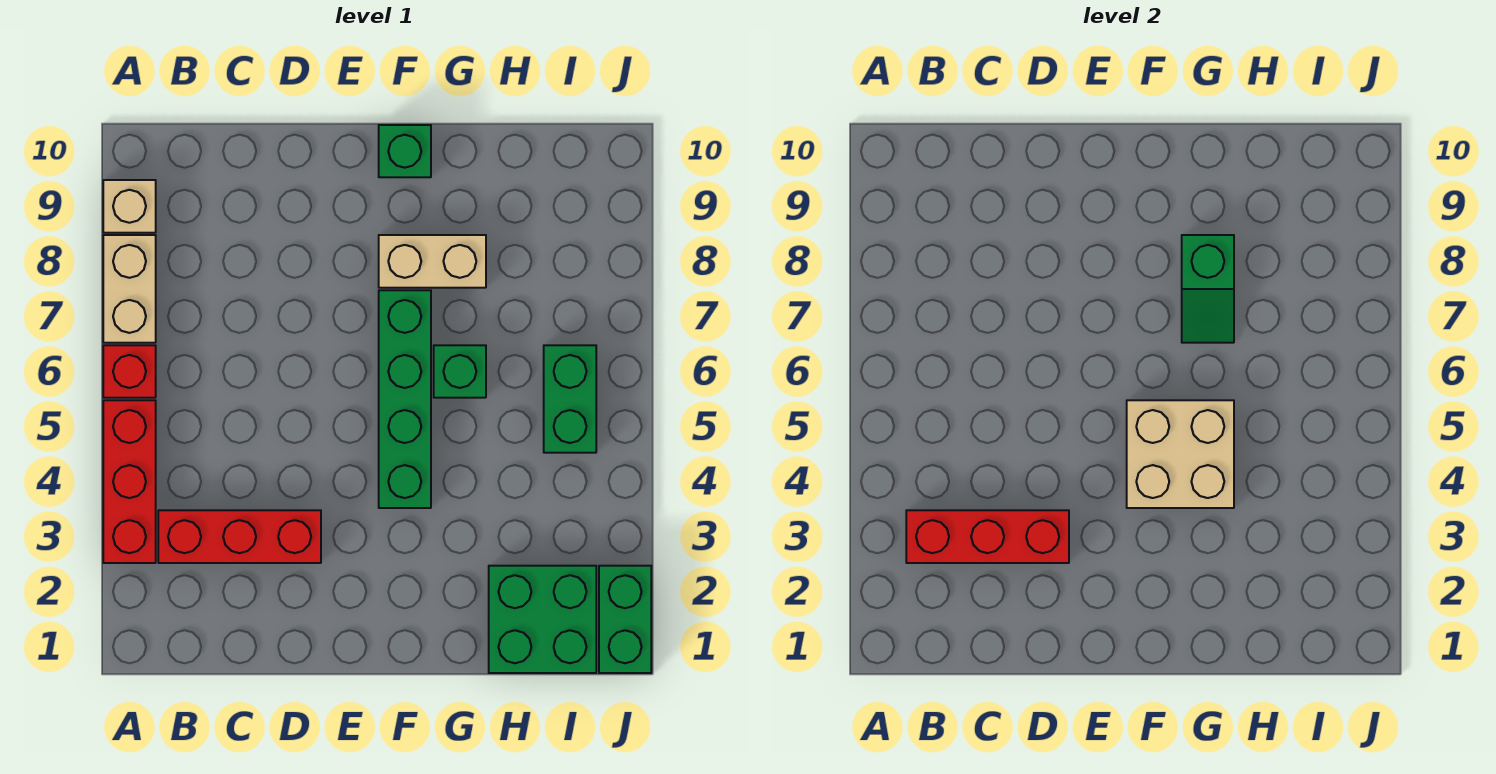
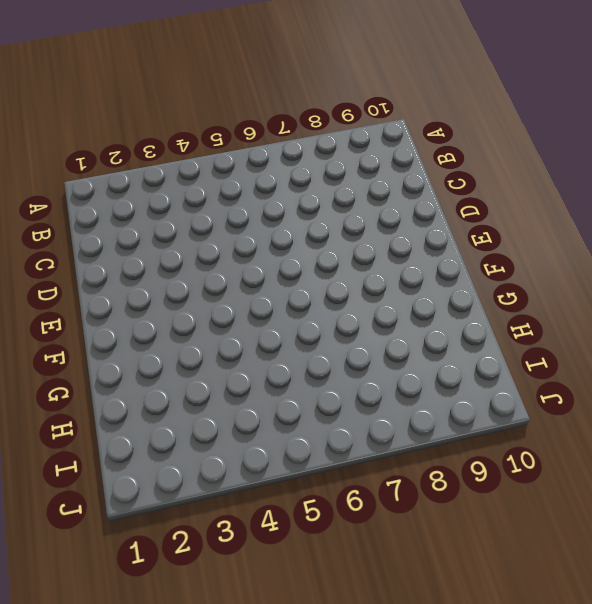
none -> red 1x3 brick [103,400,156,563]
none -> red 1x1 brick [103,345,156,398]
none -> tan 1x2 brick [103,235,156,343]

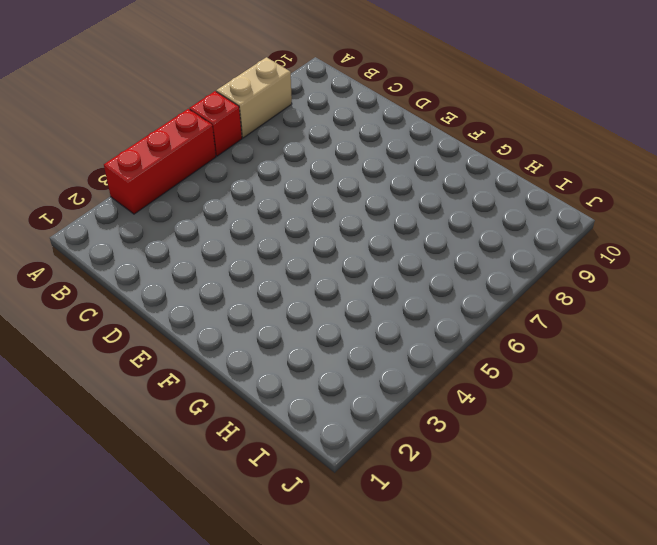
none -> tan 1x1 brick [103,180,156,233]
none -> red 1x3 brick [158,510,321,563]
none -> green 1x4 brick [379,290,431,508]

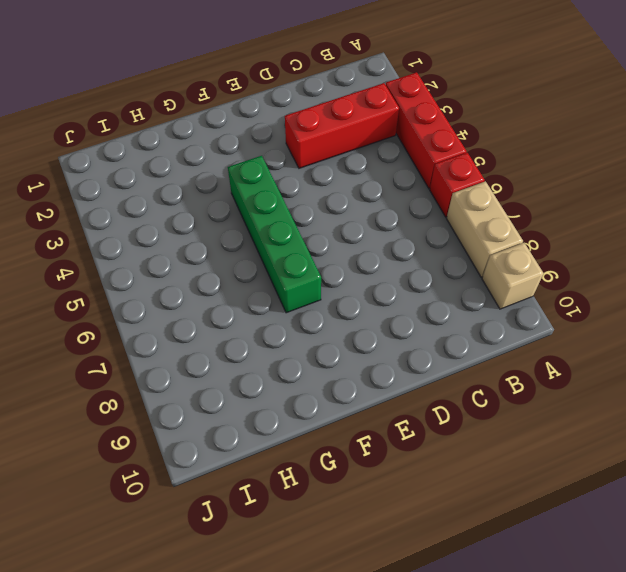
none -> tan 1x2 brick [379,235,486,288]
none -> green 1x1 brick [379,125,431,177]
none -> green 1x1 brick [434,345,486,398]

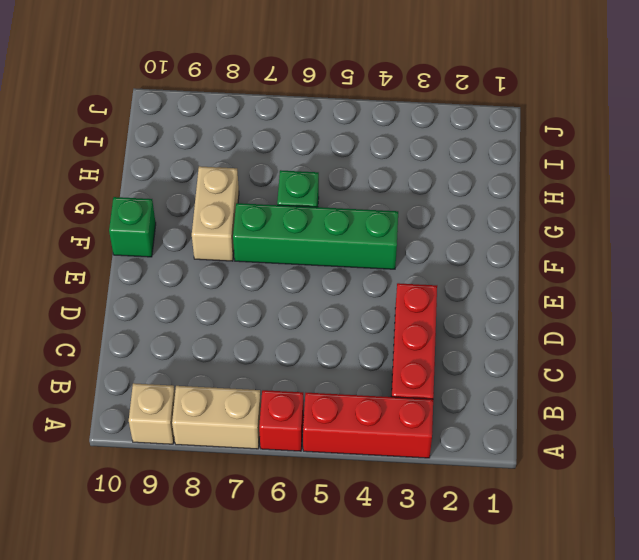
none -> green 2x2 brick [489,566,596,673]
none -> green 1x2 brick [544,345,596,453]
none -> green 1x2 brick [599,566,651,673]

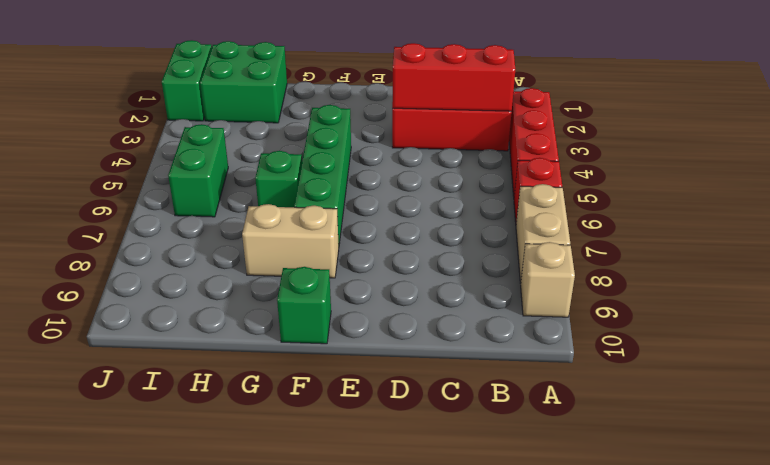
none -> tan 2x2 brick [1127,400,1234,508]
none -> green 1x2 slope [1182,235,1234,343]

